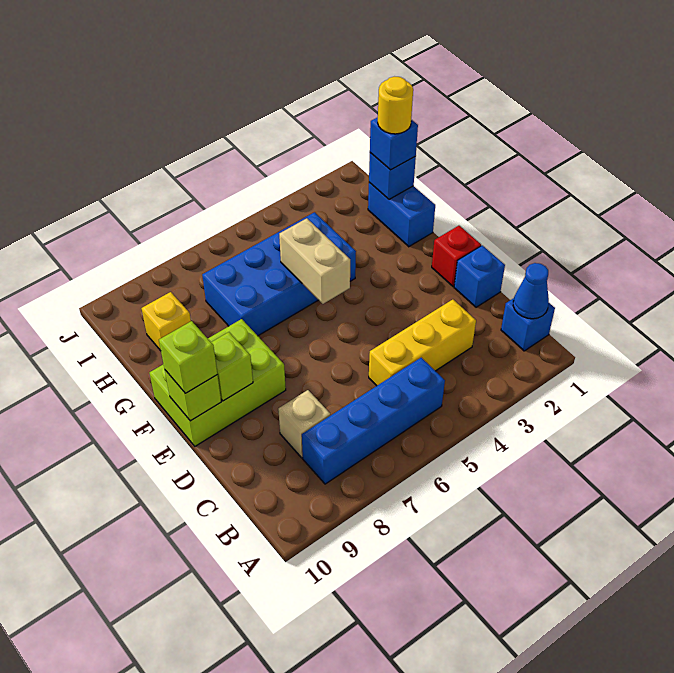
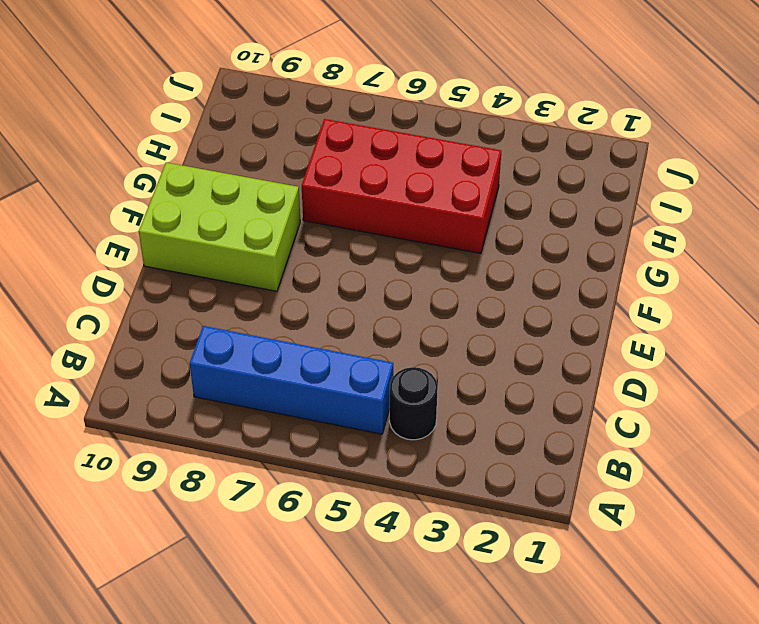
black 1x1 round brick [390,367,438,440] -> none
red 2x4 brick [302,119,501,253] -> blue 2x4 brick [202,212,356,336]
none -> blue 1x1 brick [501,298,555,351]
none -> yellow 1x3 brick [369,299,476,386]
none -> tan 1x1 brick [278,390,330,458]

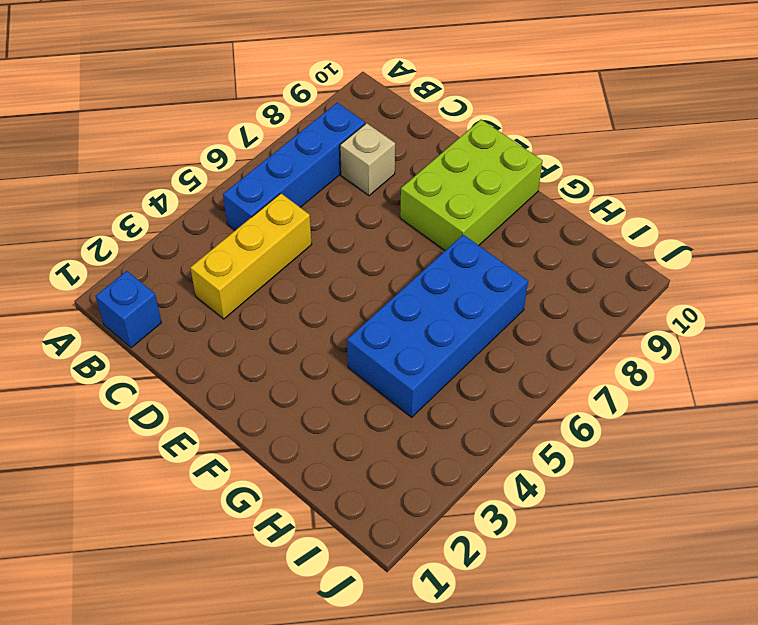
none -> blue 1x1 brick [454,245,505,307]
none -> red 1x1 brick [432,226,481,286]
none -> blue 1x2 brick [368,182,435,247]

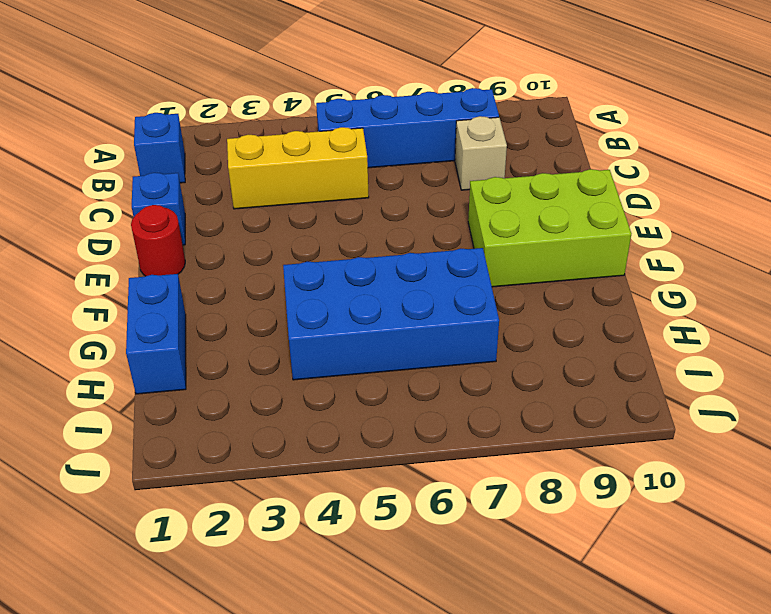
red 1x1 round brick [131,205,185,276] -> red 1x1 brick [432,226,481,286]
none -> yellow 1x1 brick [142,292,191,351]
none -> blue 1x1 cone [513,263,549,319]
none -> lime 1x1 brick [211,332,253,401]

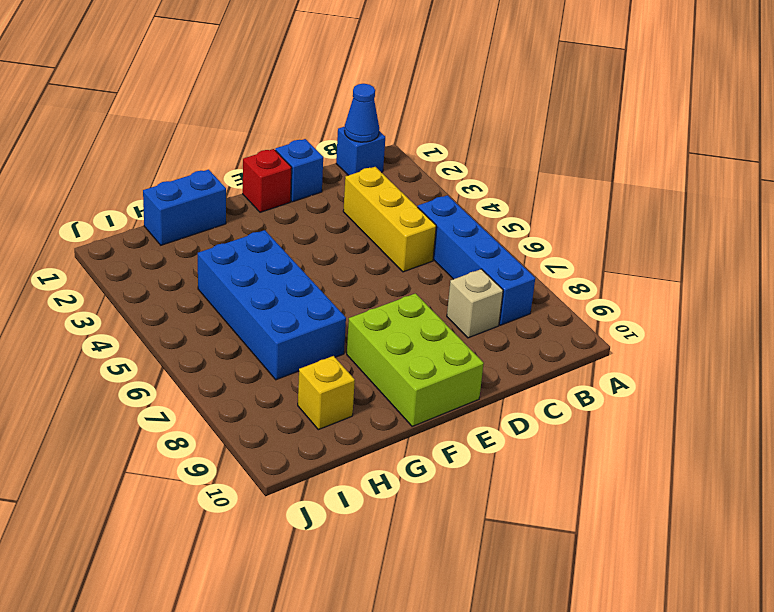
none -> lime 1x1 brick [211,332,253,401]
none -> lime 1x1 brick [165,370,221,421]
none -> tan 1x2 brick [279,218,350,304]

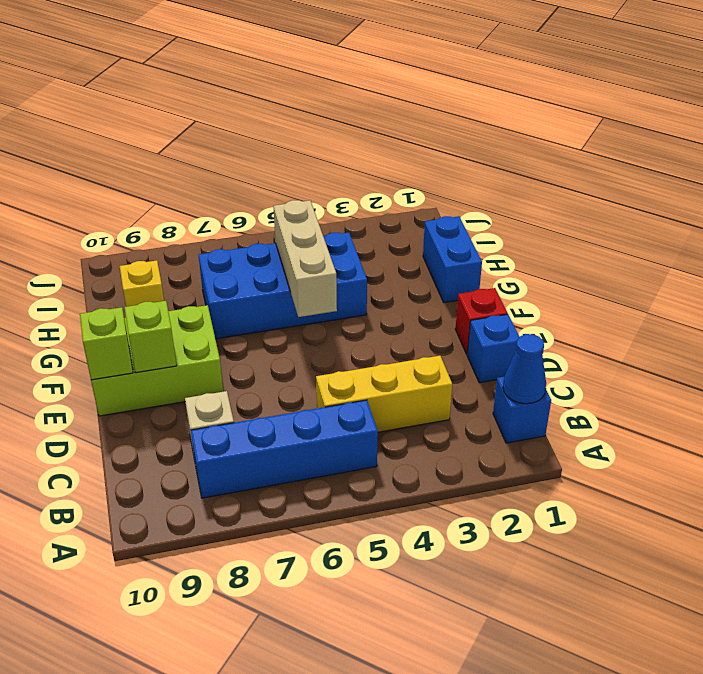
tan 1x3 brick [274,200,337,317] -> tan 1x2 brick [279,218,350,304]
none -> blue 1x1 brick [369,153,416,199]
none -> lime 1x1 brick [159,321,217,393]
none -> blue 1x1 brick [370,117,418,170]

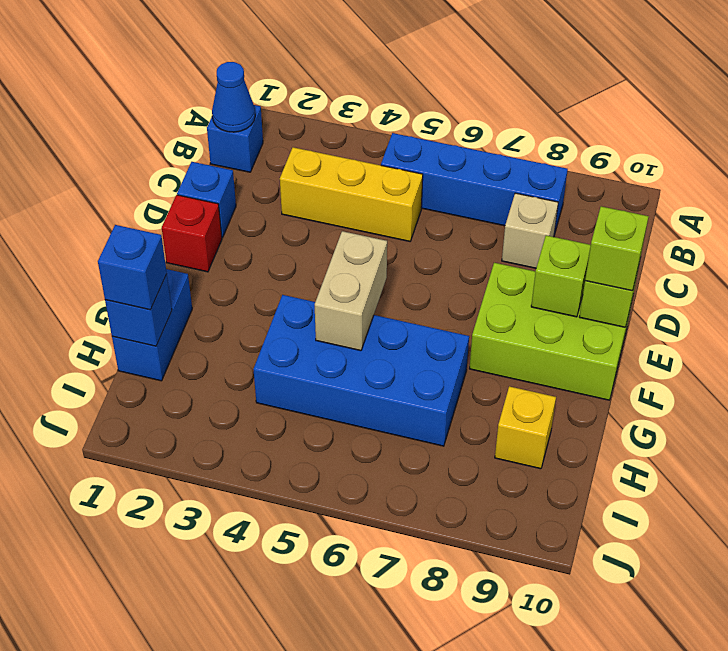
none -> yellow 1x1 round brick [378,77,413,134]

